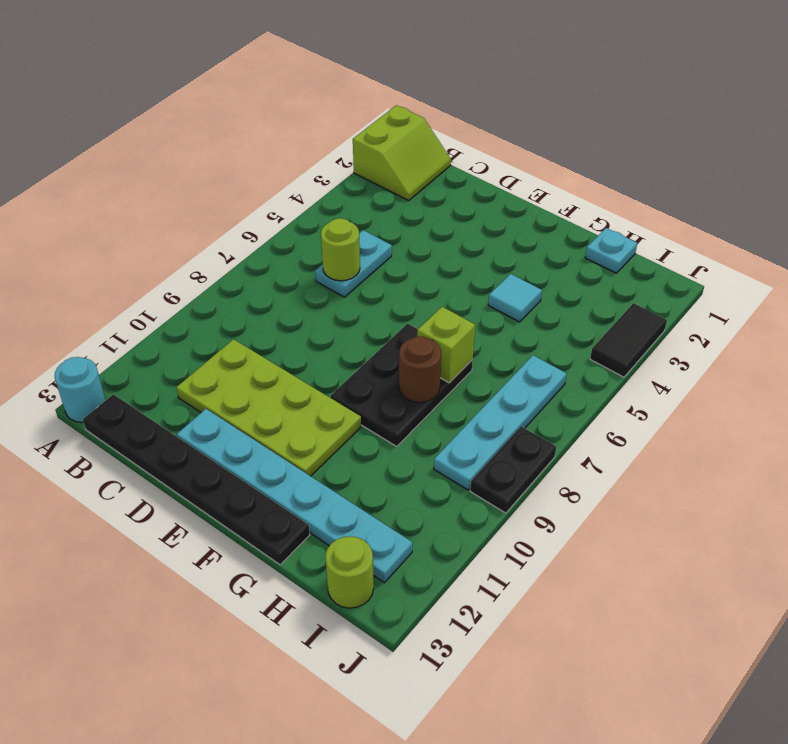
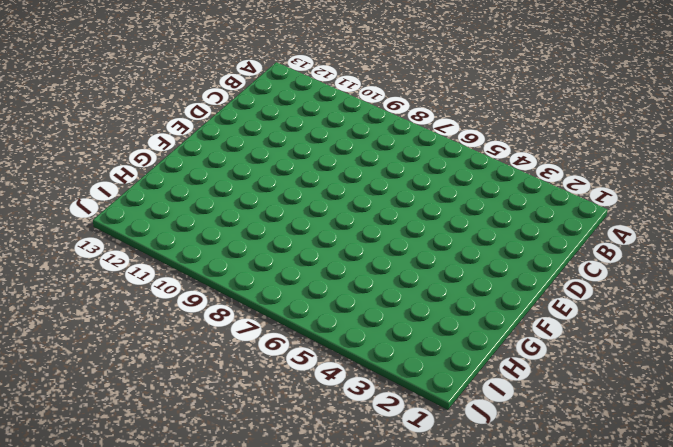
none -> lime 2x2 slope [353,105,451,201]
none -> cyan 1x1 round brick [55,357,106,422]
none -> black 1x6 plate [83,394,310,565]

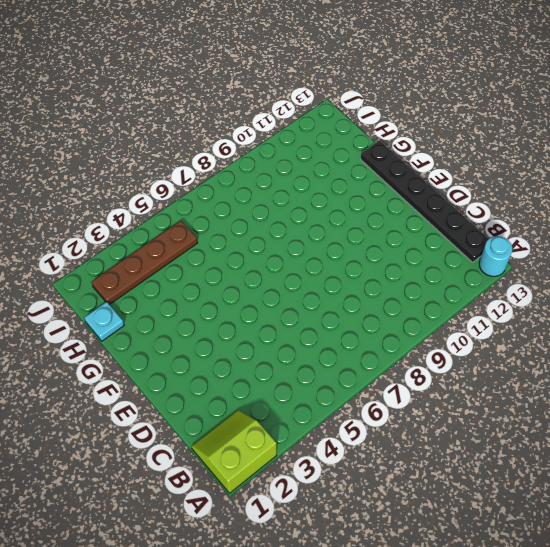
brown 1x4 plate [91,221,198,305] -> none
none -> cyan 1x2 plate [315,230,392,297]
none -> lime 2x4 plate [176,339,361,476]
none -> cyan 1x6 plate [177,409,412,583]

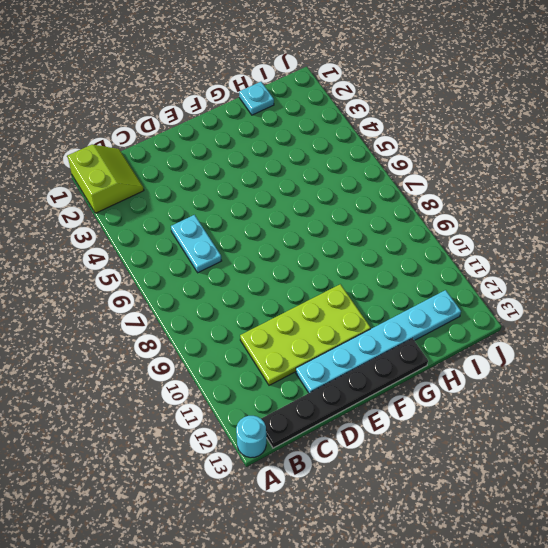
none -> black 2x3 plate [330,324,473,446]
none -> cyan 1x1 tile [488,274,542,322]
none -> cyan 1x4 plate [434,355,567,490]

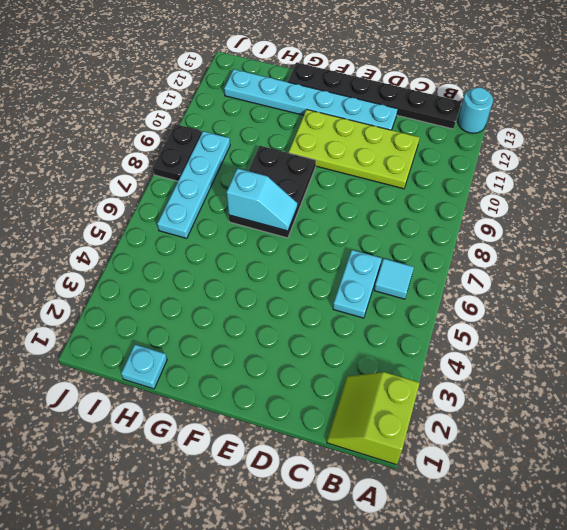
cyan 1x1 tile [374,259,414,299] -> cyan 1x1 tile moved to [488,274,542,322]
cyan 1x2 slope [227,168,297,231] -> lime 1x1 brick [417,307,475,383]
none -> lime 1x1 round brick [325,536,374,608]
none -> black 1x2 tile [590,303,667,377]
none -> lime 1x1 round brick [321,218,360,281]

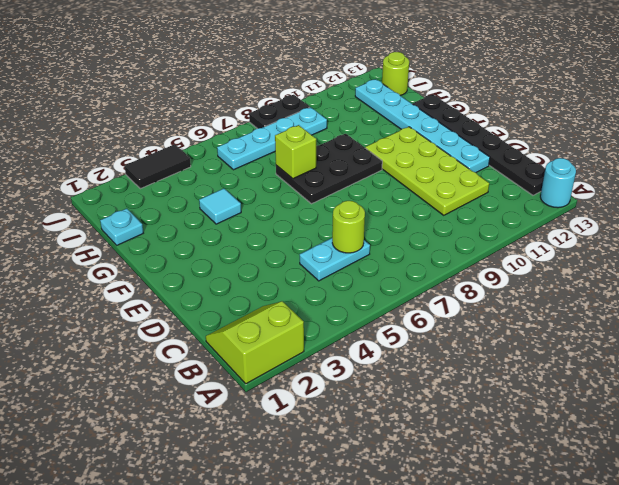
none -> brown 1x1 round brick [399,336,441,402]

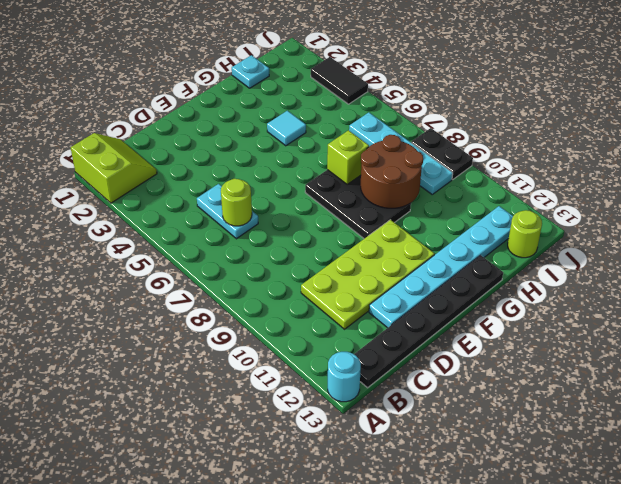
brown 2x2 round brick [361,135,423,208] -> brown 1x1 round brick [399,336,441,402]

